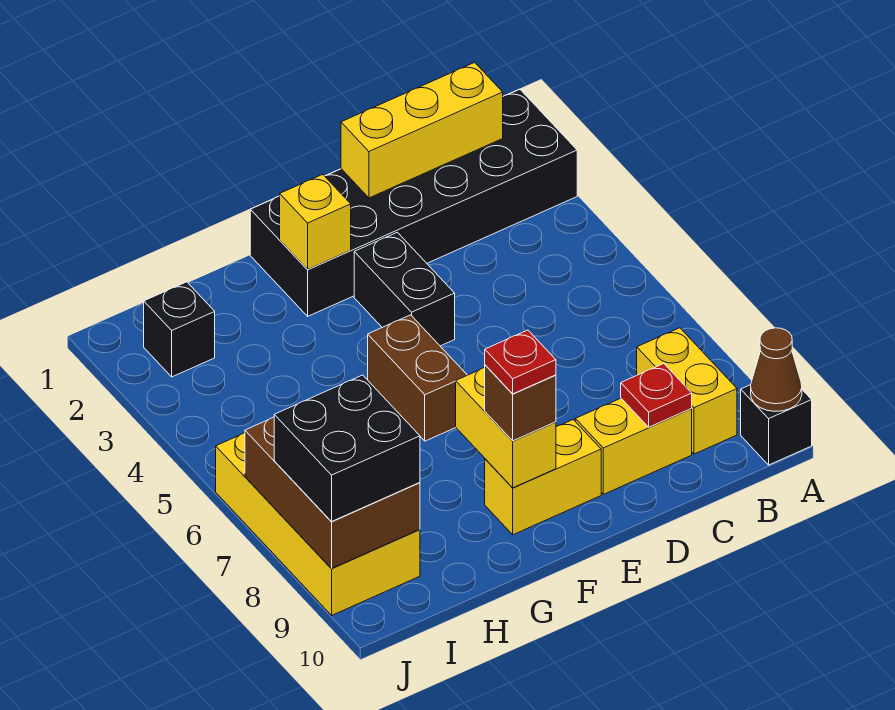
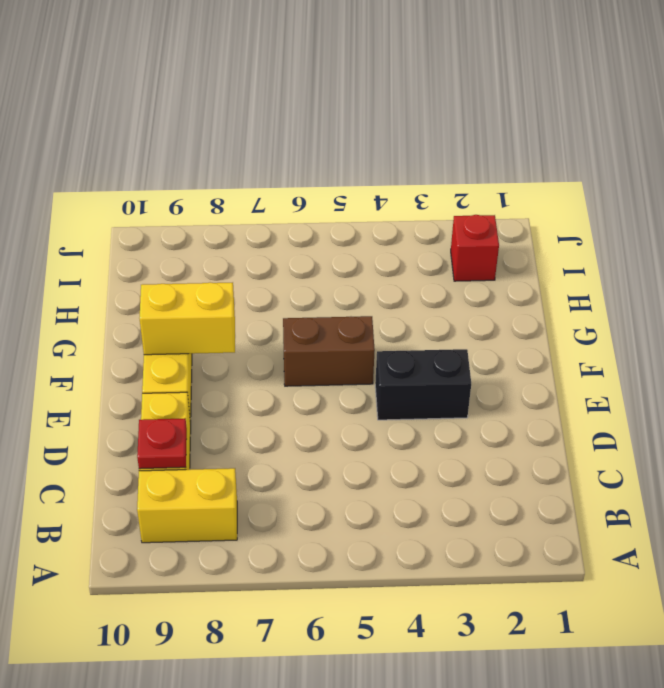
red 1x1 brick [451,215,499,281] -> black 1x1 brick [144,282,215,377]
none -> black 2x6 brick [250,89,577,316]
none -> black 1x1 brick [741,385,812,465]
none -> yellow 2x4 brick [216,433,420,615]

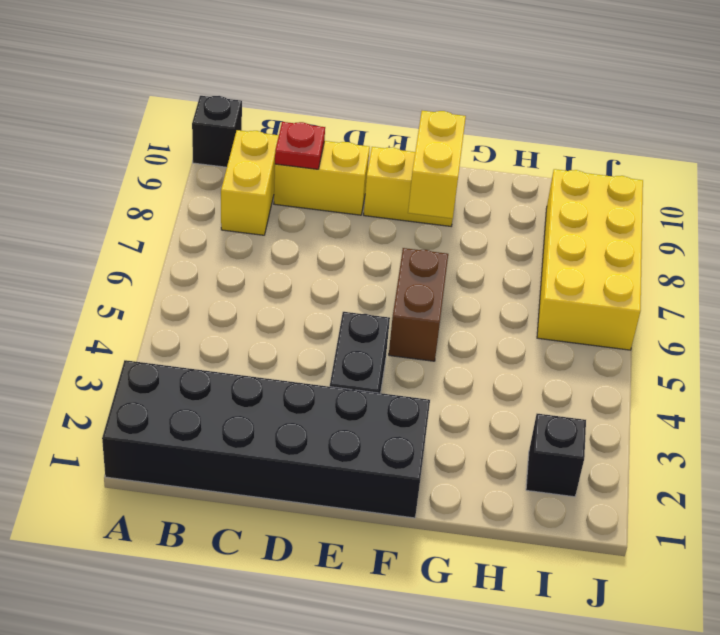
none -> brown 1x1 cone [751,328,802,411]
none -> yellow 1x3 brick [341,62,503,198]
none -> yellow 1x1 brick [280,174,351,270]

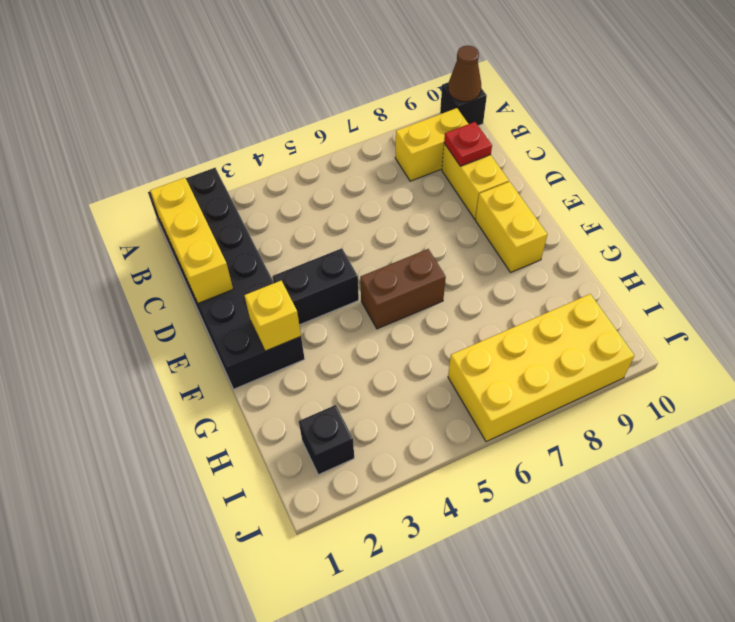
none -> yellow 1x2 brick [456,367,556,488]
none -> brown 2x3 brick [245,417,420,569]
none -> brown 1x1 brick [485,365,556,441]

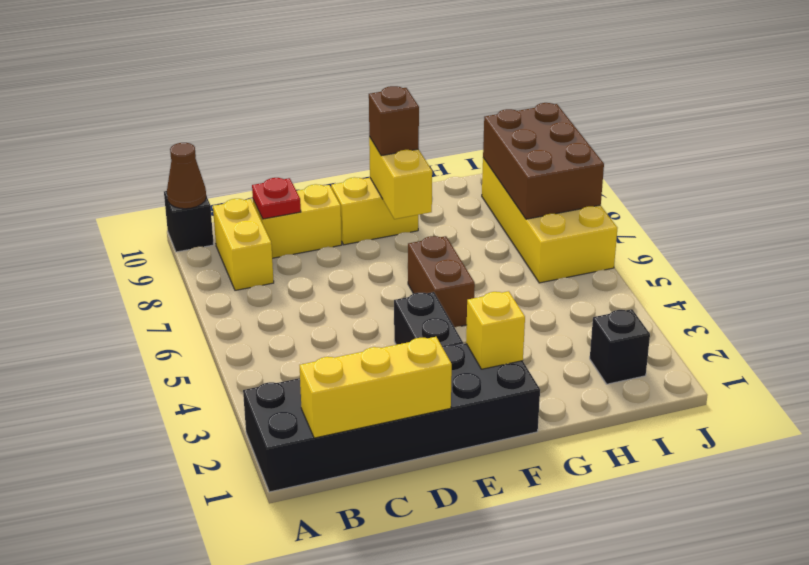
none -> black 2x2 brick [274,375,420,521]
none -> red 1x1 plate [485,330,556,394]

